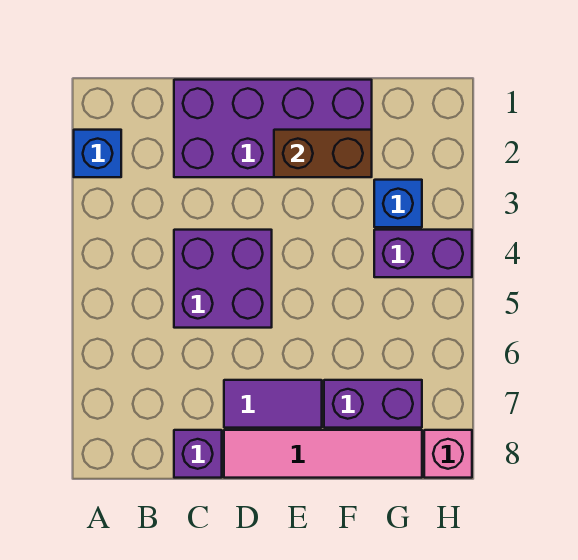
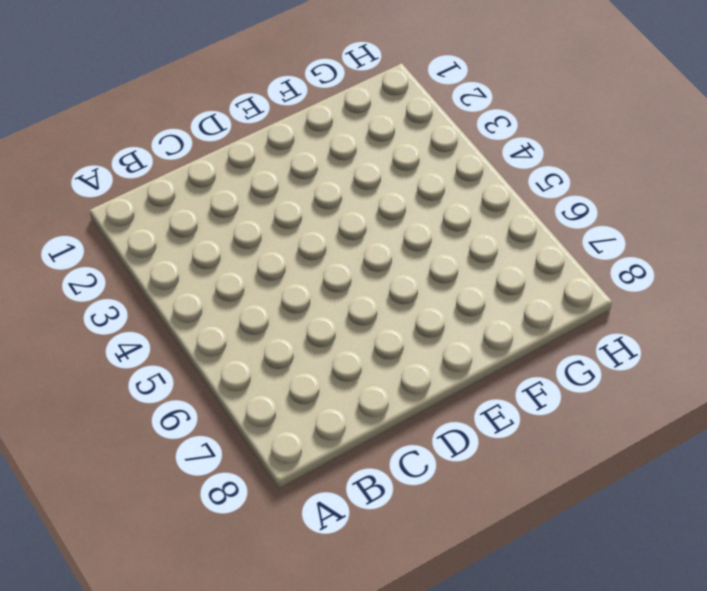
none -> blue 1x1 brick [74,130,121,177]
none -> purple 2x4 brick [174,80,372,177]

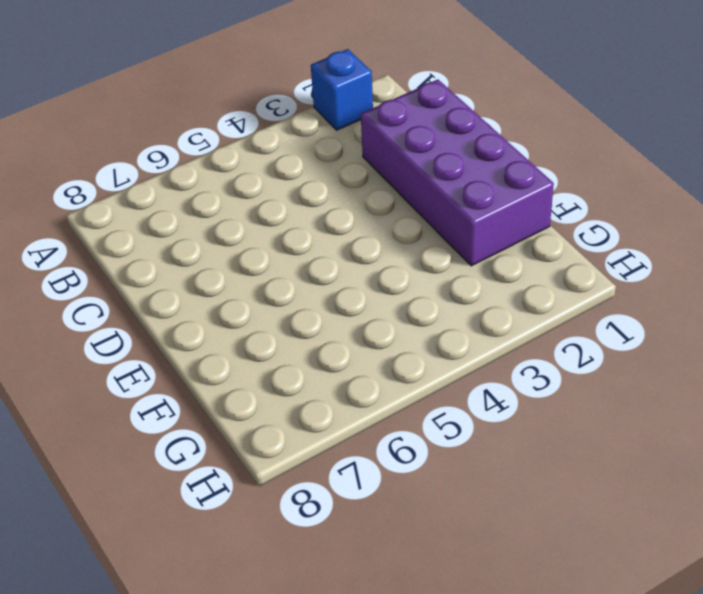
none -> purple 2x2 brick [174,230,272,328]
none -> purple 1x1 brick [174,430,222,478]

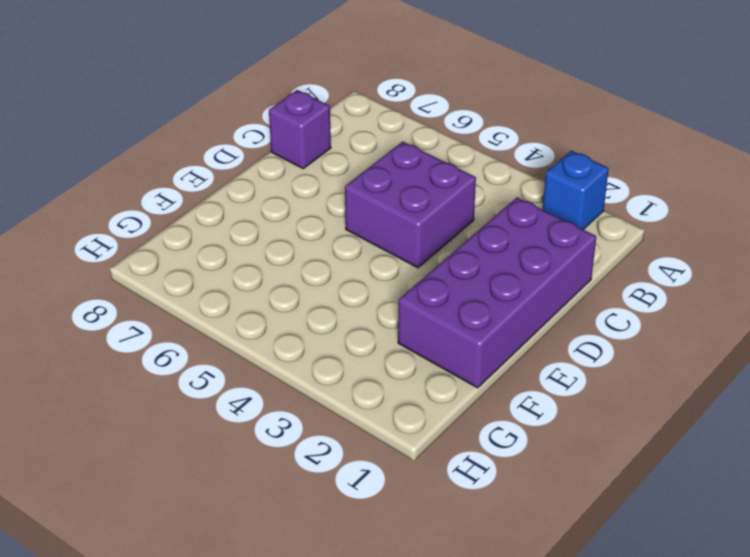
none -> purple 1x2 tile [224,380,322,428]
none -> pink 1x4 tile [224,430,422,478]

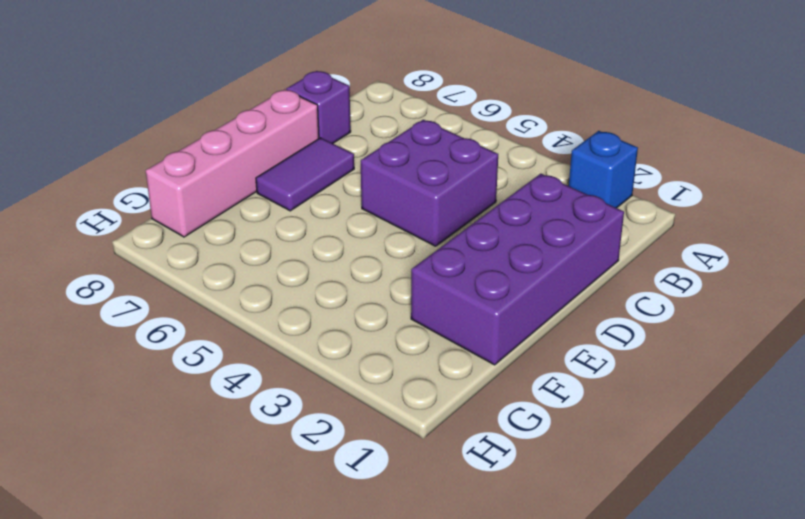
pink 1x4 brick [146,89,319,237] -> pink 1x4 tile [224,430,422,478]
none -> purple 1x2 brick [324,380,422,428]
none -> blue 1x1 brick [374,180,422,227]

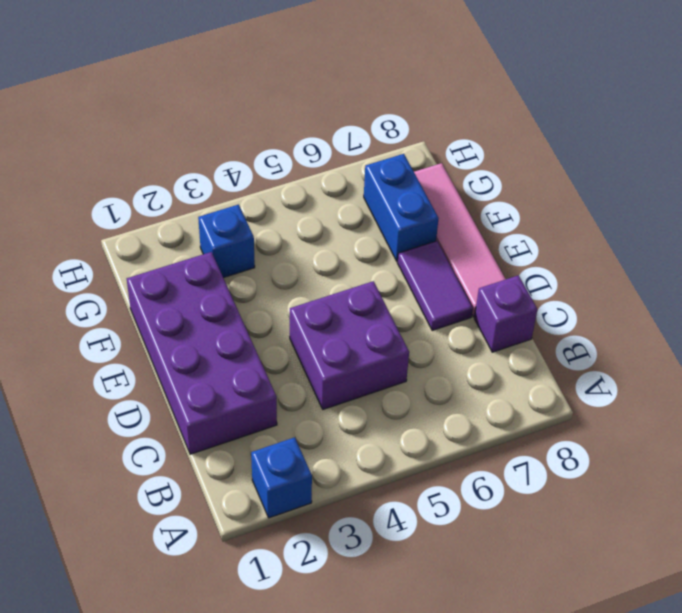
blue 1x2 brick [364,154,439,261] -> purple 1x2 brick [324,380,422,428]
none -> purple 1x2 brick [374,230,472,277]
none -> pink 1x1 brick [424,430,472,478]

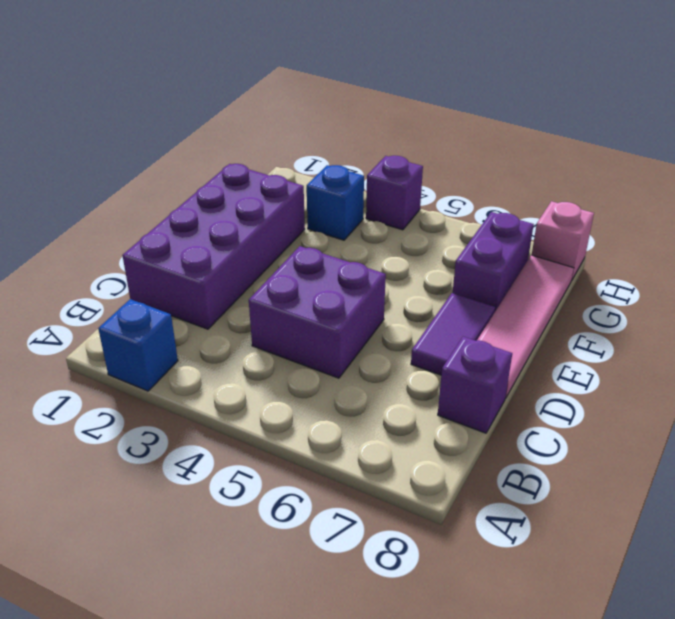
purple 1x1 brick [366,156,423,230] -> purple 1x2 brick [374,230,472,277]
none -> brown 1x2 brick [274,130,372,177]

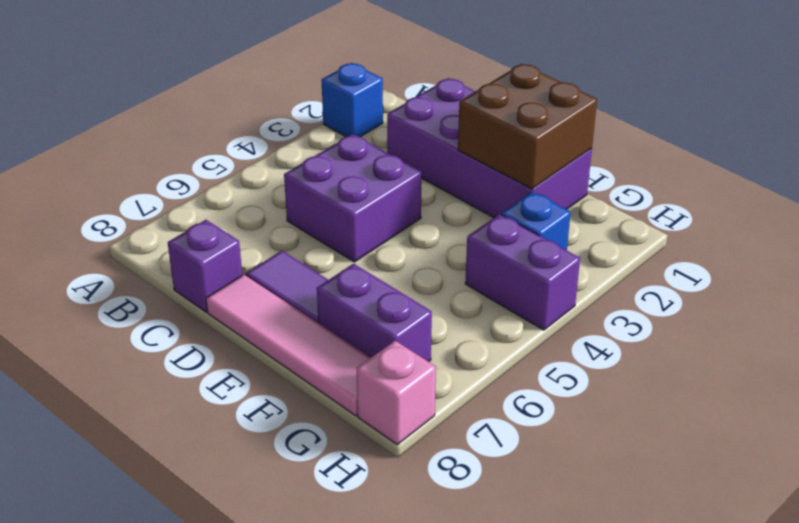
brown 2x2 brick [458,64,597,189] -> brown 1x2 brick [274,130,372,177]

